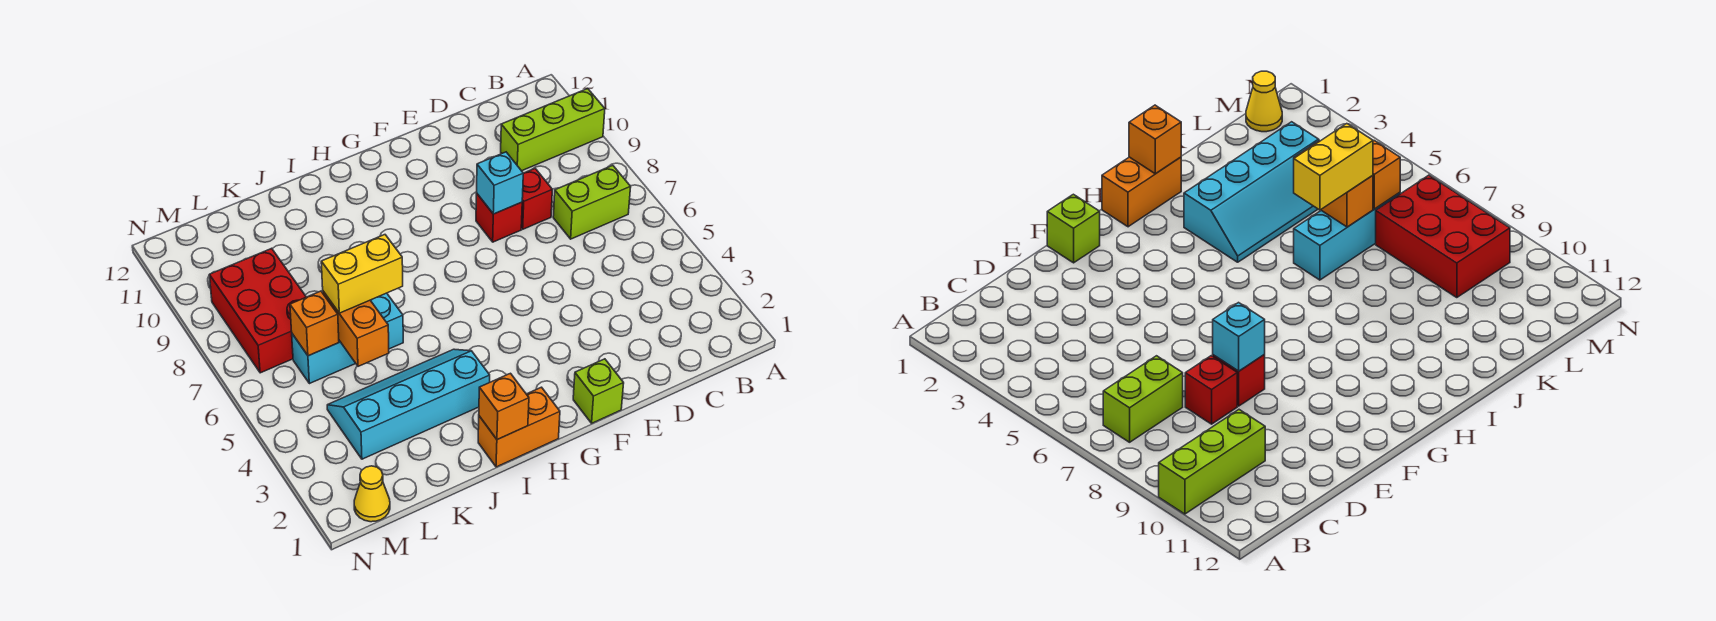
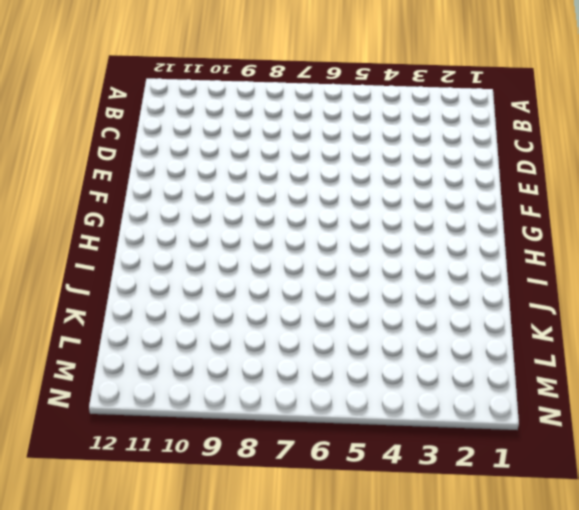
none -> lime 1x3 brick [501,89,605,171]
none -> lime 1x2 brick [553,165,631,239]
none -> red 1x1 brick [521,169,552,229]

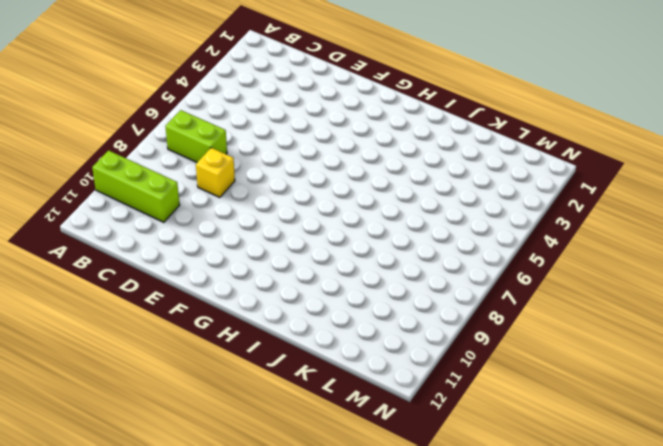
yellow 1x1 brick [196,148,235,197] -> red 1x1 brick [521,169,552,229]
none -> red 1x1 brick [476,193,522,242]
none -> lime 1x1 brick [573,359,624,423]
none -> orange 1x2 brick [478,387,560,467]

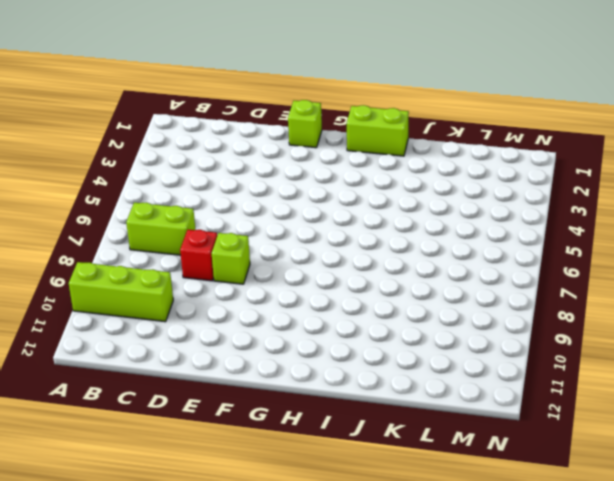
lime 1x1 brick [212,233,250,284] -> red 1x1 brick [476,193,522,242]
lime 1x2 brick [347,105,409,156] -> orange 1x2 brick [478,387,560,467]
none -> cyan 2x4 slope [327,349,490,459]
none -> cyan 1x3 brick [292,293,403,384]
none -> red 2x3 brick [210,248,306,373]

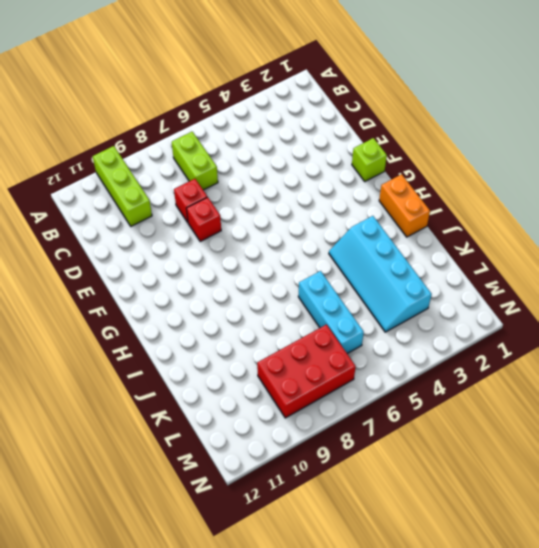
none -> yellow 1x1 cone [354,466,390,522]
none -> cyan 1x1 brick [477,152,523,214]
none -> orange 1x1 brick [479,373,529,440]

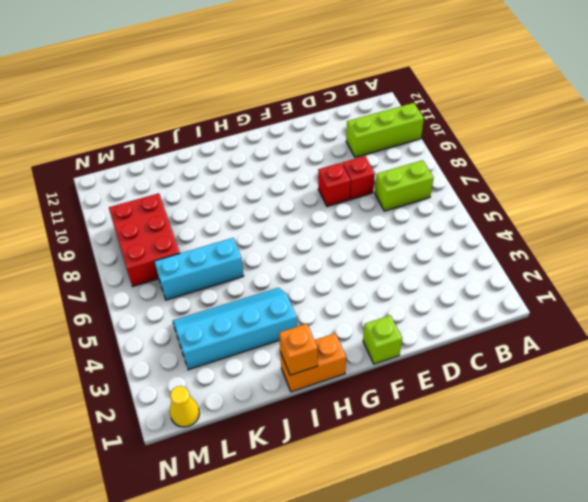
none -> cyan 1x1 brick [477,152,523,214]
none -> orange 1x2 brick [323,291,389,366]
none -> orange 1x1 brick [290,291,339,356]

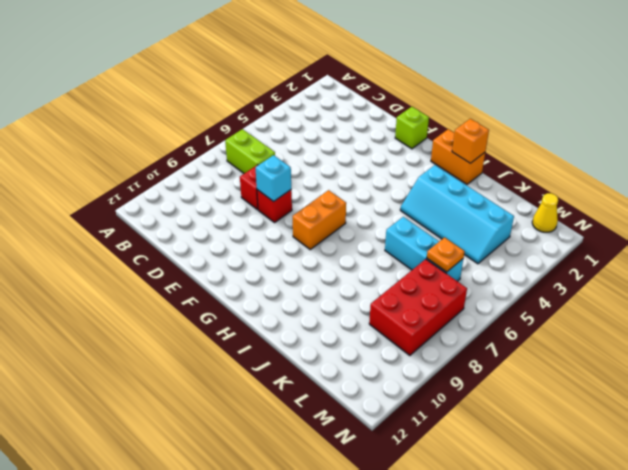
orange 1x2 brick [293,190,346,249] -> orange 1x2 brick moved to [323,291,389,366]
orange 1x1 plate [427,237,465,272] -> orange 1x1 brick [290,291,339,356]
none -> lime 1x3 brick [501,89,605,171]
none -> yellow 1x2 brick [321,235,403,313]

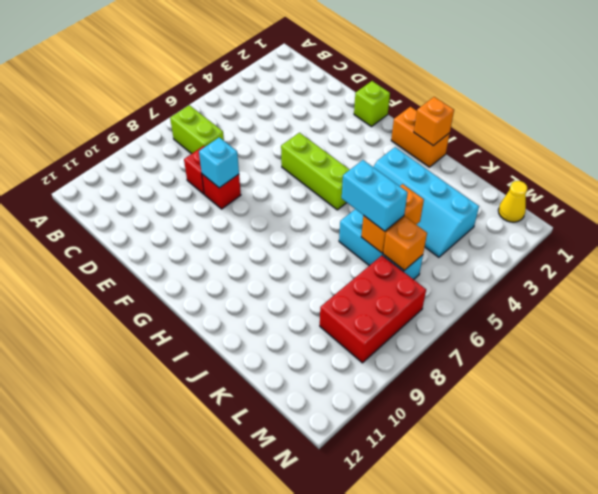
lime 1x3 brick [281,133,350,210] -> lime 1x3 brick moved to [501,89,605,171]
cyan 1x2 brick [342,160,408,231] -> yellow 1x2 brick [321,235,403,313]

